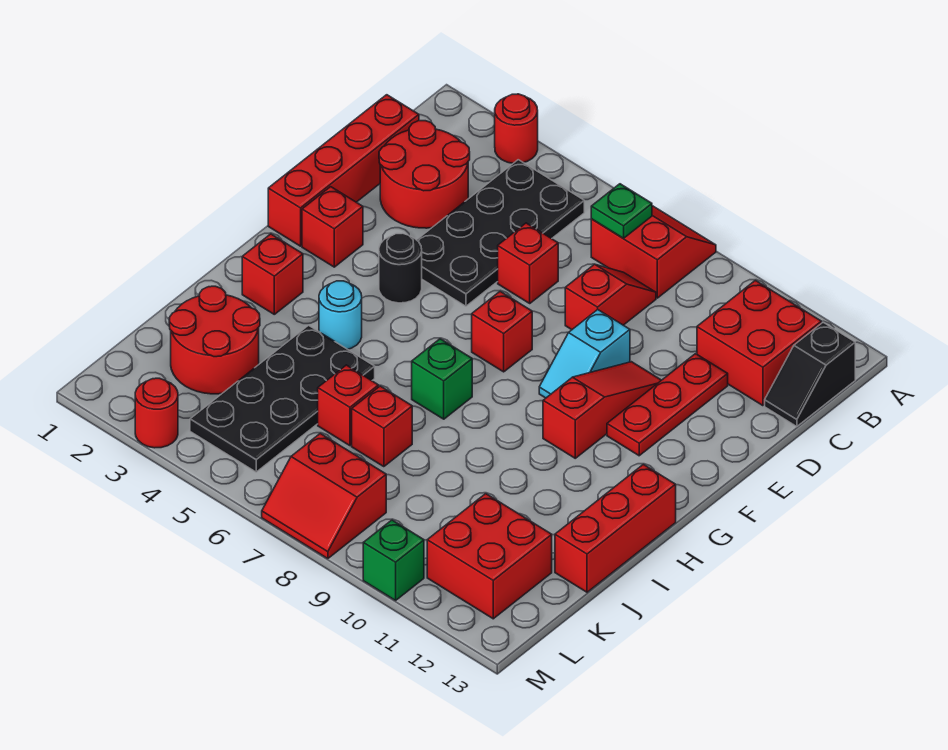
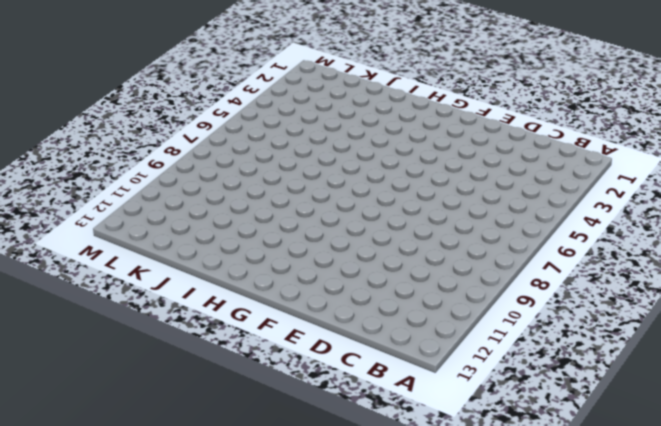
none -> red 1x1 round brick [495,94,538,163]
none -> red 2x2 slope [591,206,716,298]
none -> black 2x4 plate [417,160,584,306]

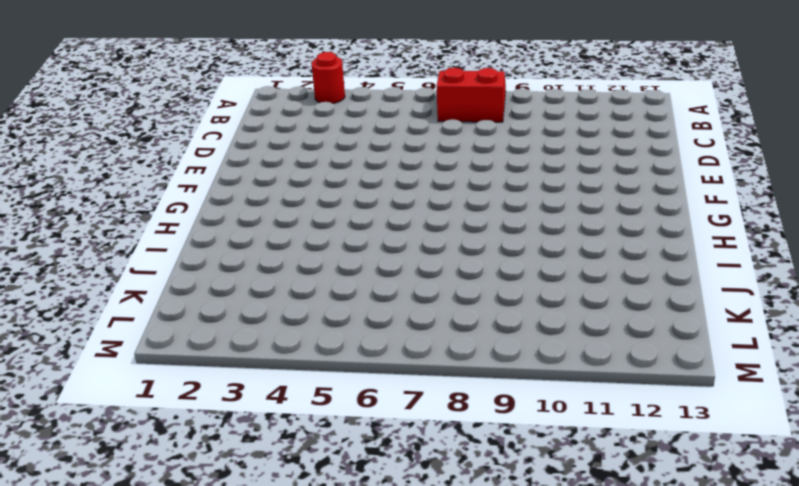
none -> black 2x4 plate [417,160,584,306]
none -> red 2x2 brick [697,280,821,406]
none -> black 1x2 slope [765,322,855,427]

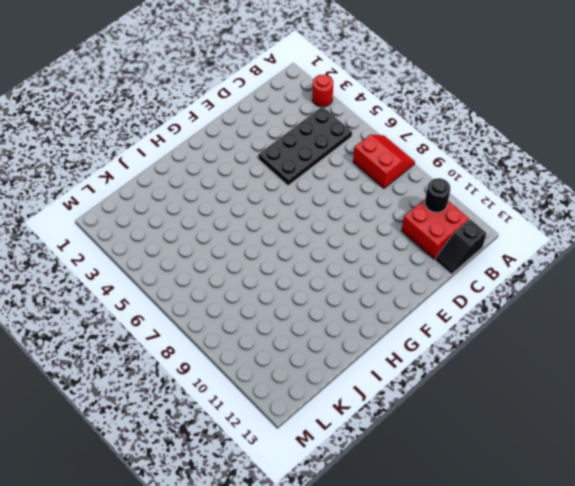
black 1x1 round brick [425,178,450,212] -> black 1x1 round brick moved to [379,233,422,303]
none -> red 1x4 brick [268,95,419,246]
none -> red 2x2 round brick [379,121,470,228]
none -> red 1x2 slope [565,264,656,330]

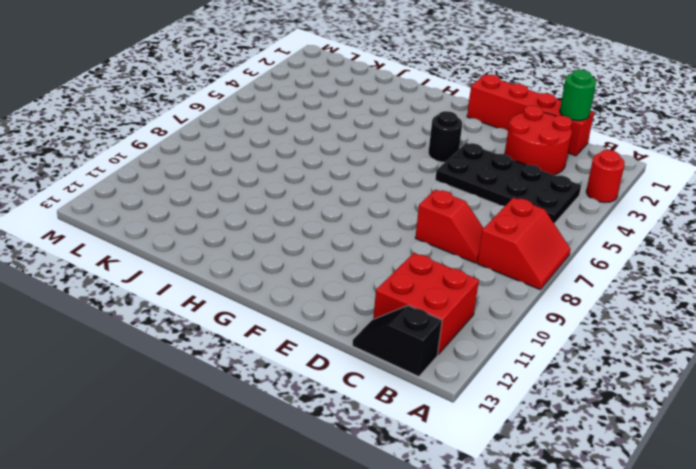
green 1x1 round brick [560,70,596,121] -> none
none -> red 1x1 brick [498,223,558,303]
none -> red 1x3 plate [607,354,728,456]
none -> cyan 1x2 slope [539,310,630,398]

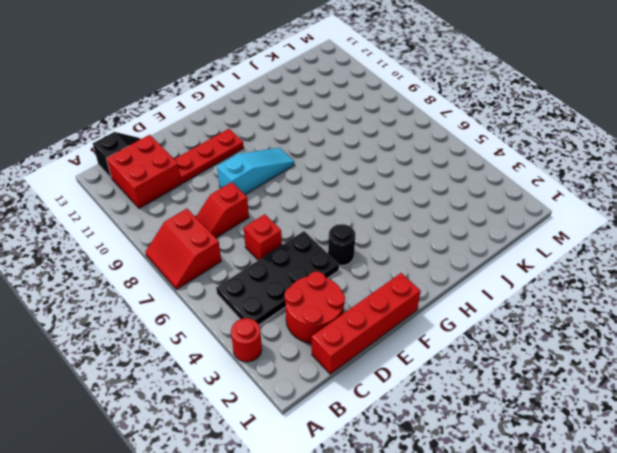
cyan 1x3 slope [217,148,294,194] -> cyan 1x2 slope [539,310,630,398]
none -> red 1x3 slope [543,362,661,458]
none -> red 1x1 brick [302,187,363,267]
none -> red 1x1 brick [472,292,532,372]

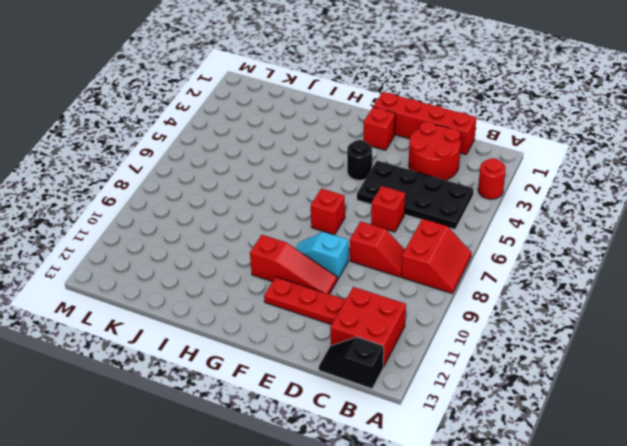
none -> red 1x1 brick [242,234,303,314]
none -> cyan 1x1 round brick [319,281,362,349]
none -> green 1x1 brick [412,339,472,419]

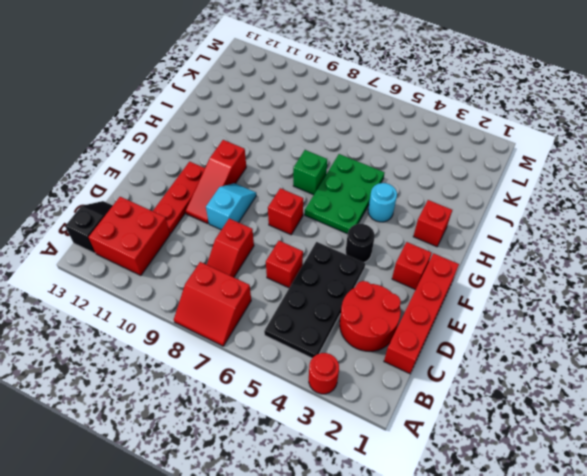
green 2x3 plate [305,154,385,234] -> black 2x4 plate [190,325,375,472]
none -> red 1x3 brick [555,464,676,592]
none -> red 2x2 round brick [169,286,260,394]
none -> red 1x1 brick [318,365,379,446]

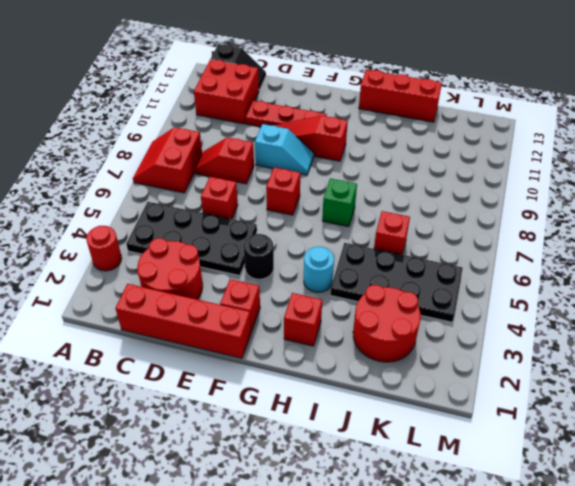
none -> red 1x1 brick [352,386,412,467]
none -> red 2x2 brick [427,494,552,619]
none -> red 2x2 slope [262,433,386,559]

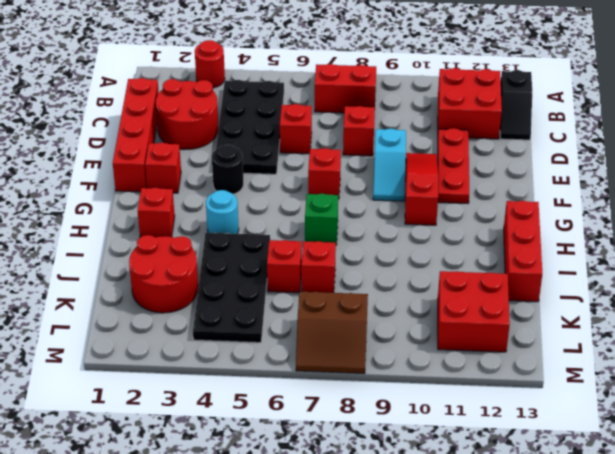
brown 2x2 slope [296,292,368,374] -> red 2x2 slope [262,433,386,559]
none -> red 1x1 round brick [135,378,178,448]
none -> green 1x1 brick [363,520,424,600]
none -> green 1x1 plate [591,184,652,238]

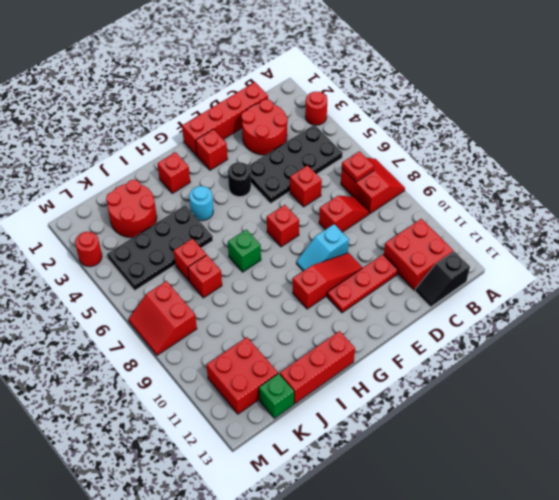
red 1x1 plate [342,151,374,182] -> green 1x1 plate [591,184,652,238]
green 1x1 brick [259,373,294,418] -> green 1x1 brick moved to [363,520,424,600]

